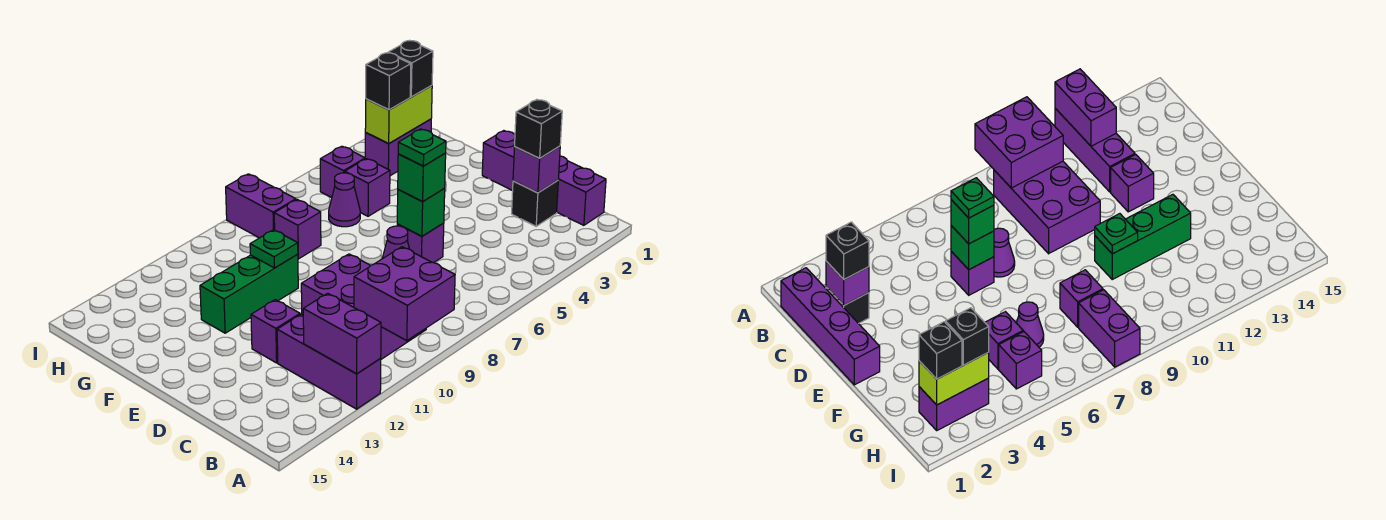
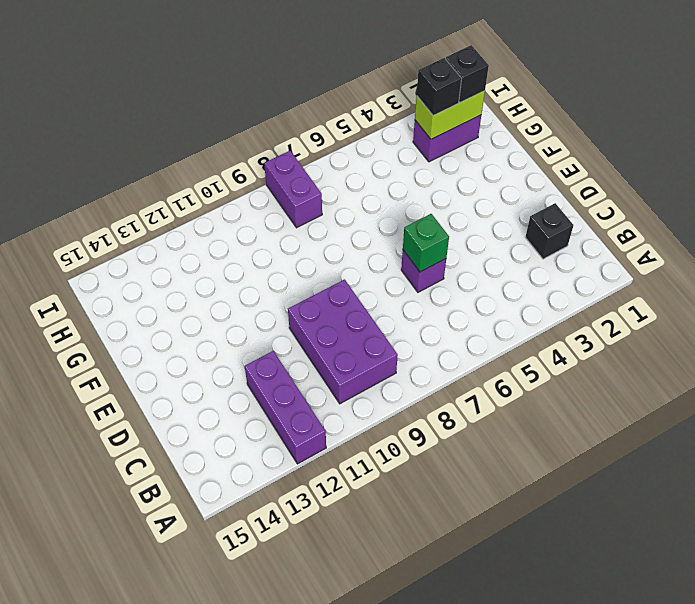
none -> purple 1x4 brick [482,131,606,225]
none -> purple 1x1 cone [382,226,409,259]
none -> purple 1x1 brick [251,300,300,363]

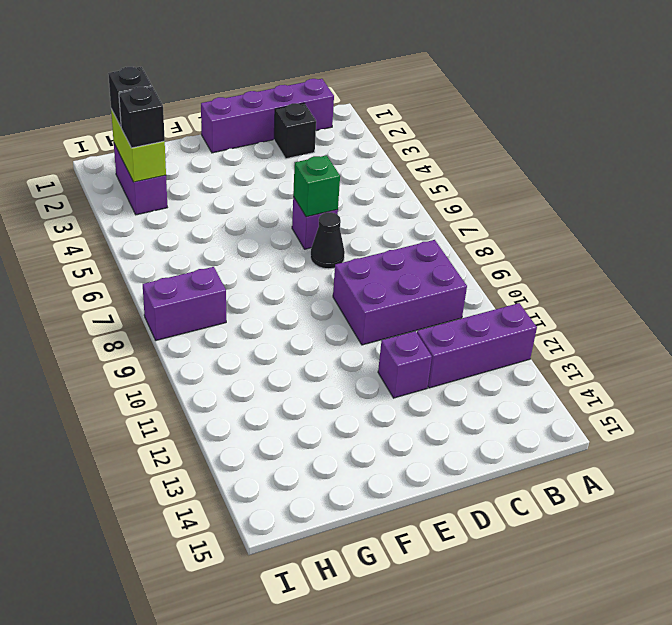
black 1x1 cone [310,212,345,269] -> purple 1x1 cone [382,226,409,259]
none -> green 1x3 brick [200,254,298,333]
none -> purple 1x1 brick [345,159,390,216]
none -> purple 1x1 cone [329,173,360,227]

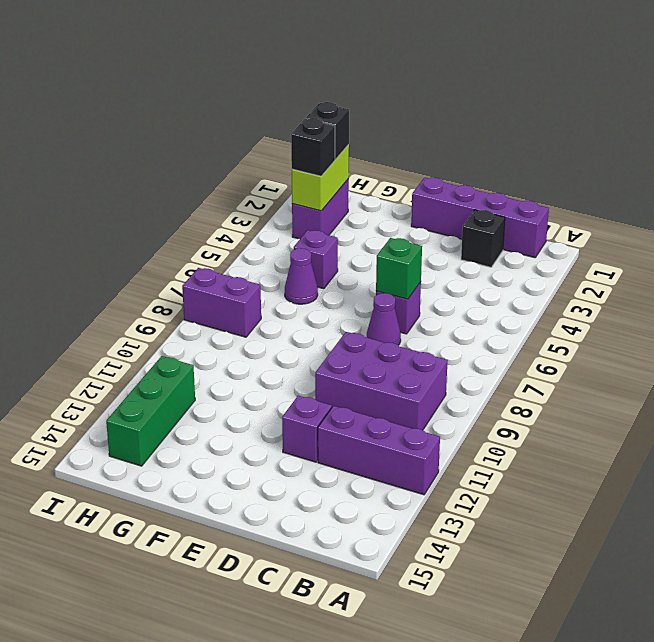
green 1x3 brick [106,356,195,466] -> green 1x3 brick moved to [200,254,298,333]
none -> purple 1x1 brick [274,200,321,259]
none -> purple 1x1 brick [320,146,365,198]
none -> purple 2x2 brick [354,247,455,341]

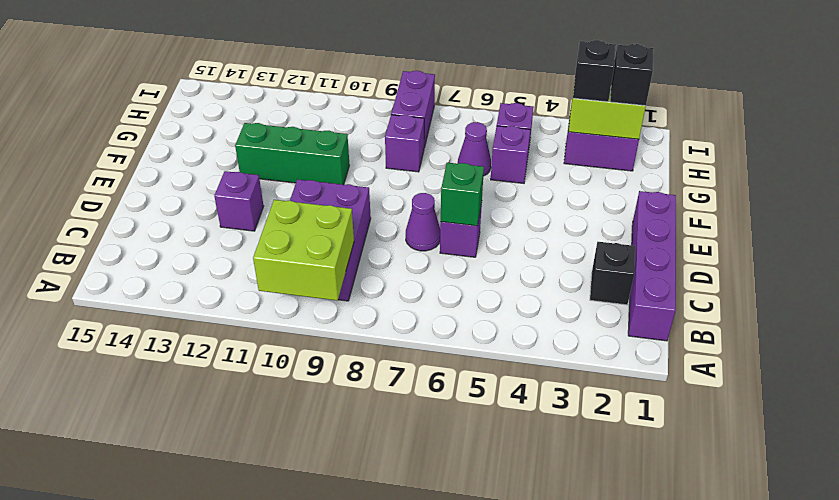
lime 2x2 brick [253,200,354,301] -> purple 2x2 brick [354,247,455,341]
none -> purple 1x3 brick [277,314,381,409]
none -> purple 1x2 brick [303,293,381,374]
none -> purple 1x1 brick [513,146,560,193]

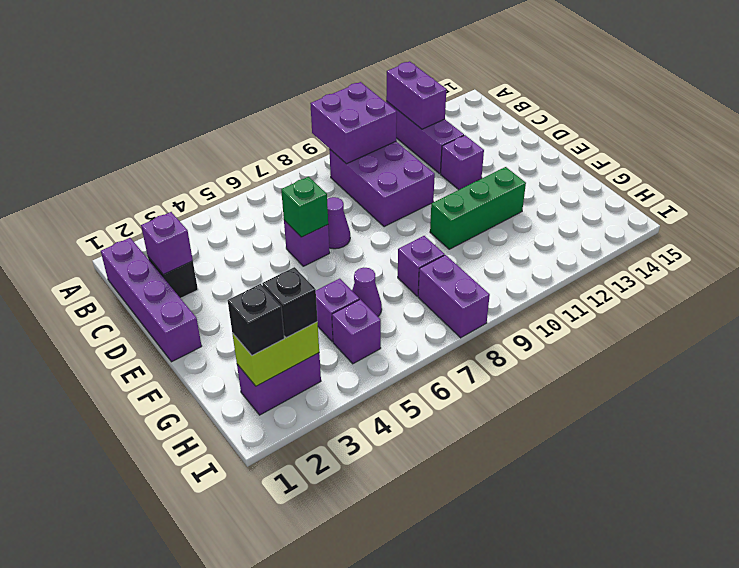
none -> green 1x1 plate [250,230,298,268]
none -> black 1x1 brick [515,100,562,158]
none -> green 1x1 brick [398,153,446,202]

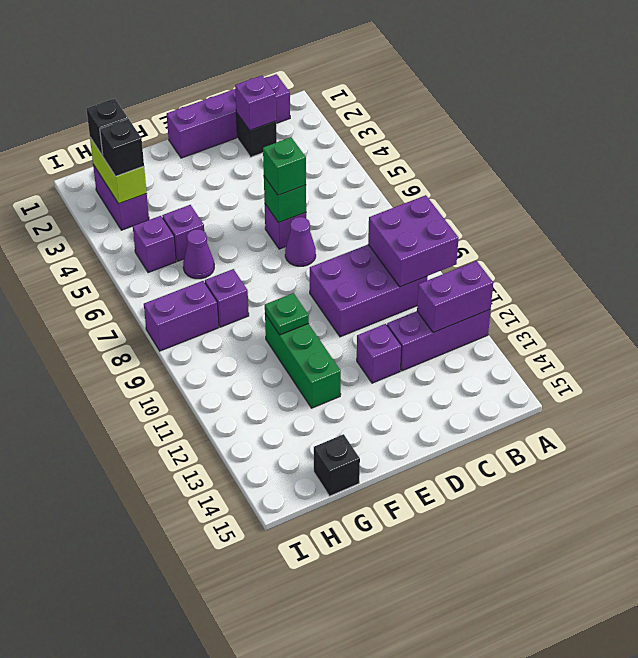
black 1x1 brick [314,434,360,496] -> black 1x1 brick moved to [515,100,562,158]
none -> green 1x1 plate [398,129,446,166]

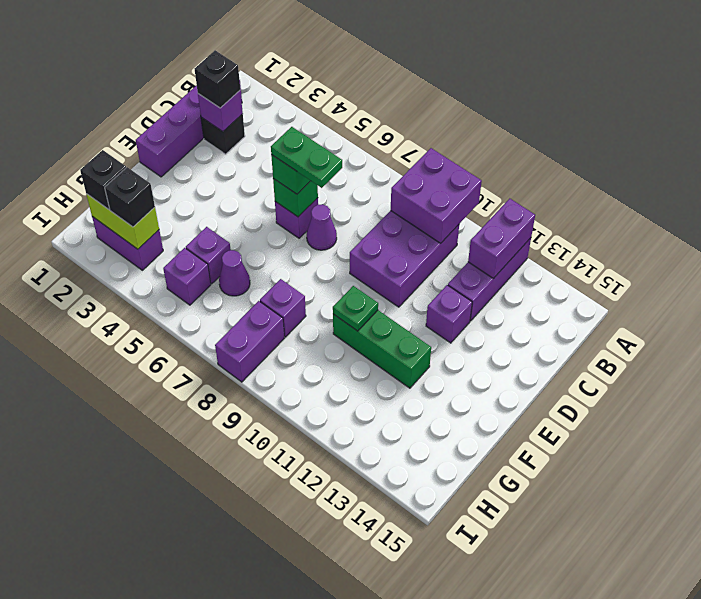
green 1x2 plate [271,127,342,188] -> green 1x1 plate [398,129,446,166]

